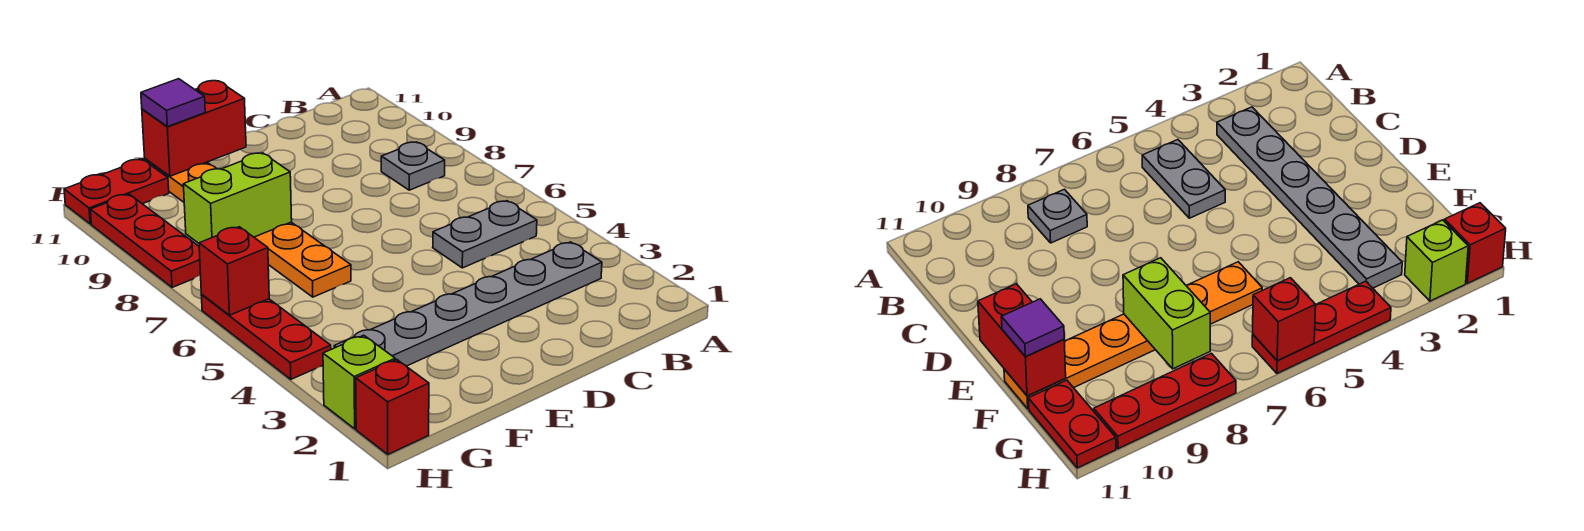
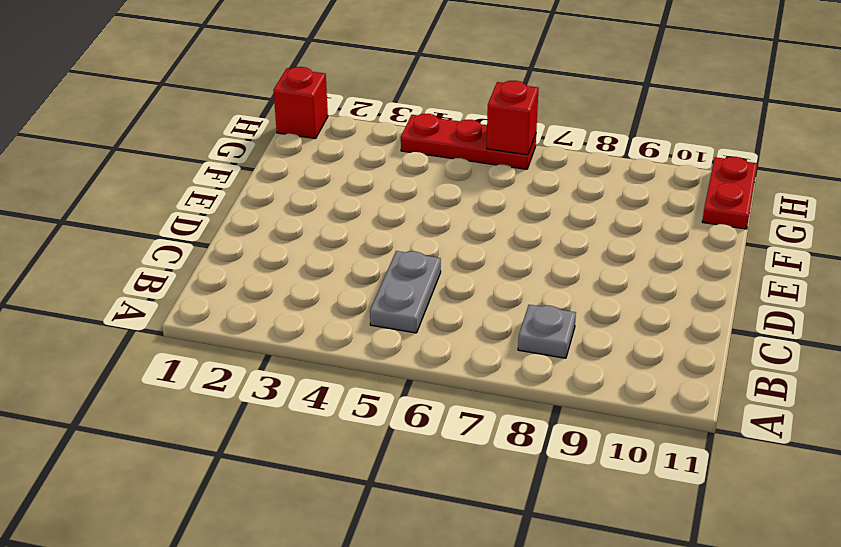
none -> grey 1x6 plate [334,242,602,366]
none -> orange 1x6 plate [145,159,351,297]
none -> lime 1x1 brick [323,335,395,429]

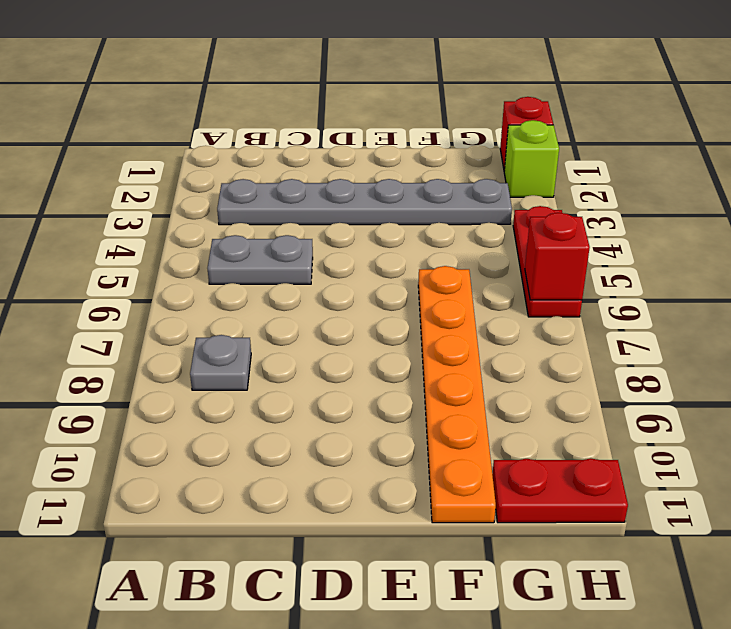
none -> red 1x3 plate [90,194,201,287]
none -> red 1x2 brick [142,81,246,176]
none -> lime 1x2 brick [183,153,292,243]

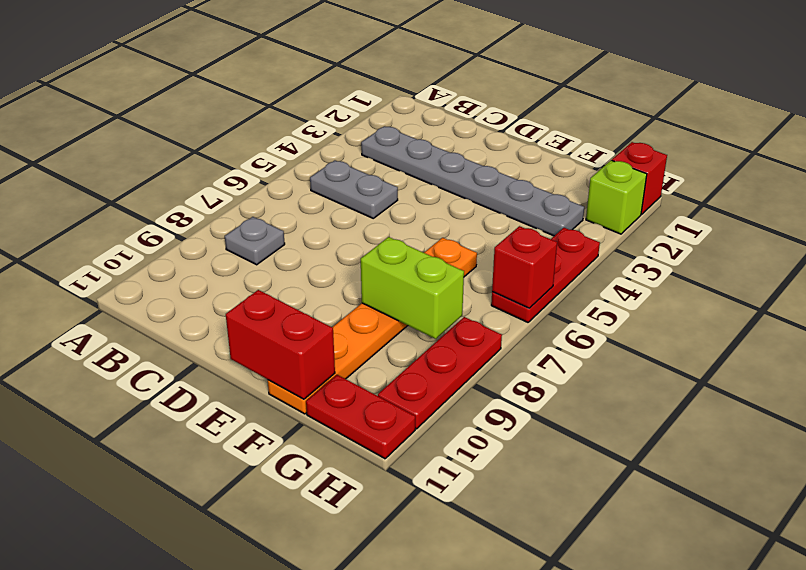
none -> purple 1x1 tile [141,79,205,127]

